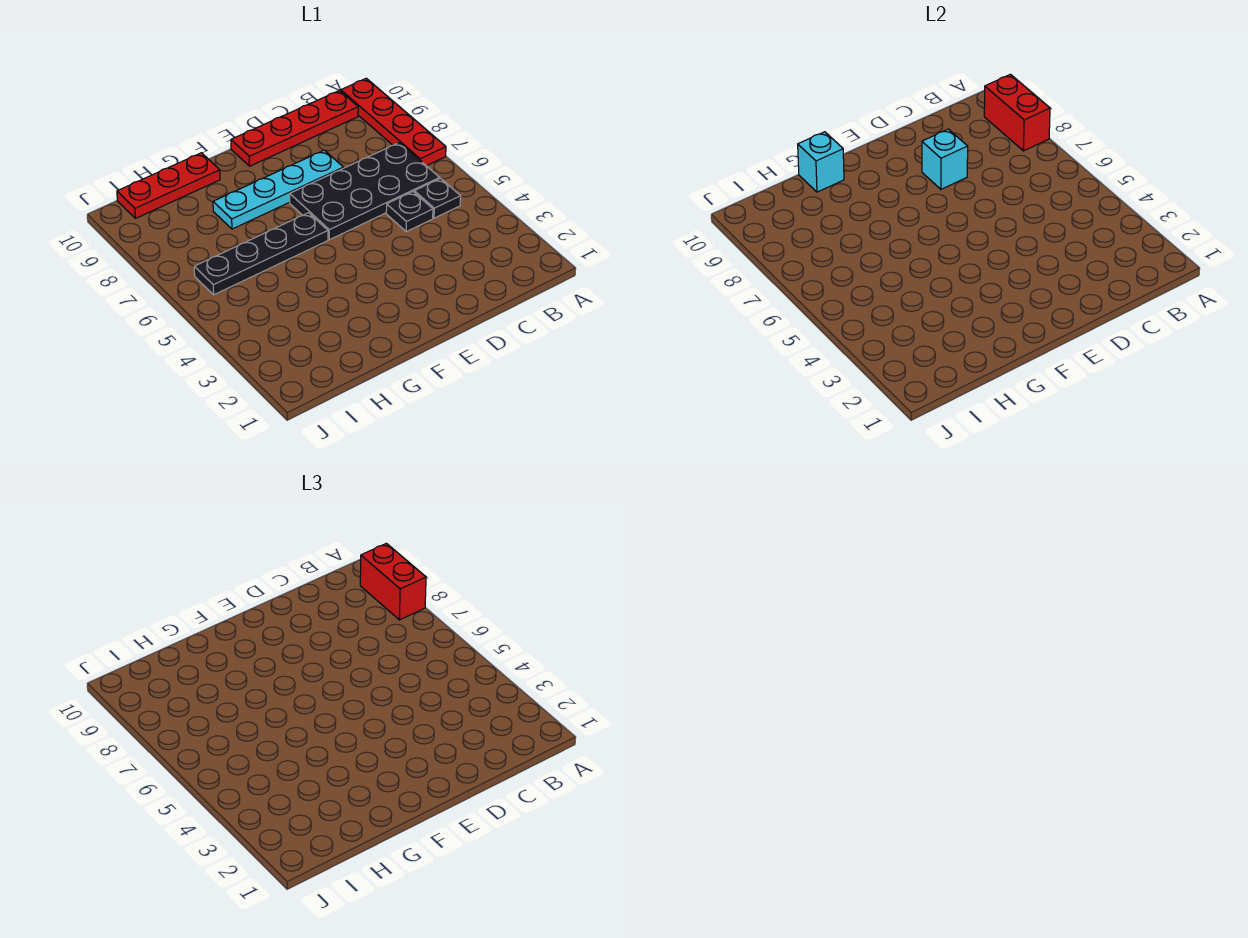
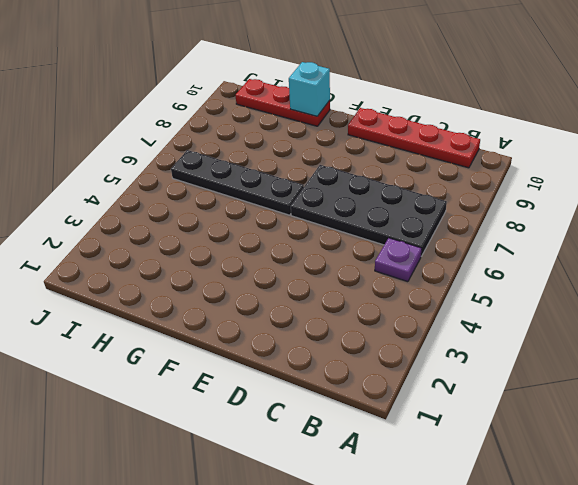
purple 1x1 plate [375,238,422,282] -> black 1x1 plate [414,178,461,218]
none -> red 1x4 plate [341,78,446,166]
none -> black 1x1 plate [386,192,433,232]
none -> cyan 1x4 plate [213,150,343,229]

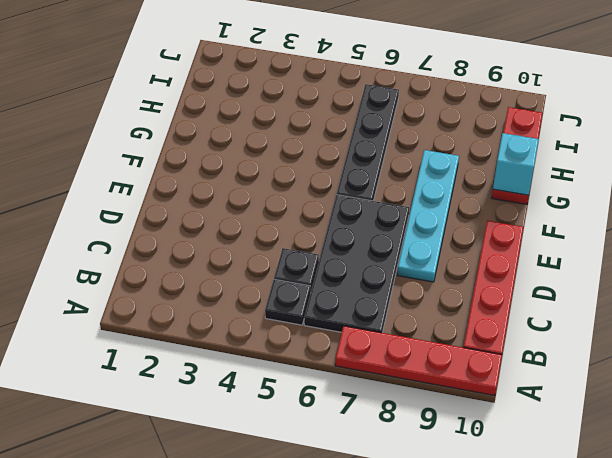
none -> red 1x2 brick [984,74,1050,151]
none -> cyan 1x1 brick [922,129,968,189]
none -> red 1x2 brick [360,543,426,620]

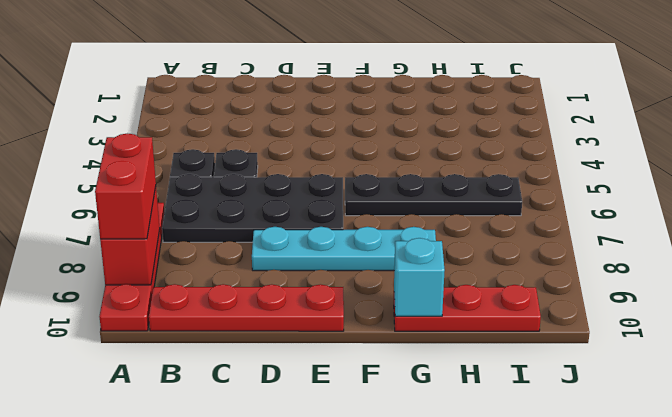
none -> cyan 1x1 brick [922,129,968,189]

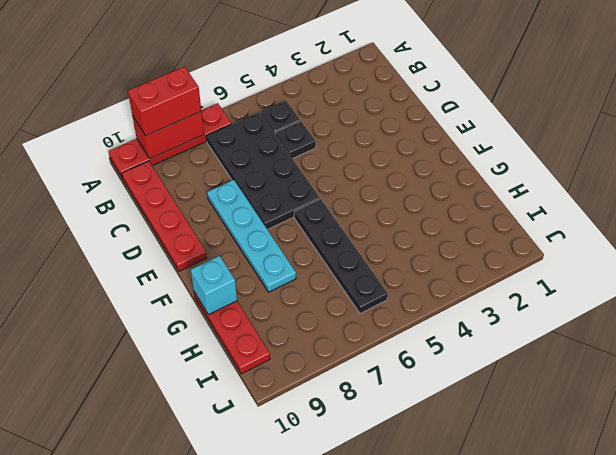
none -> cyan 1x1 brick [922,129,968,189]

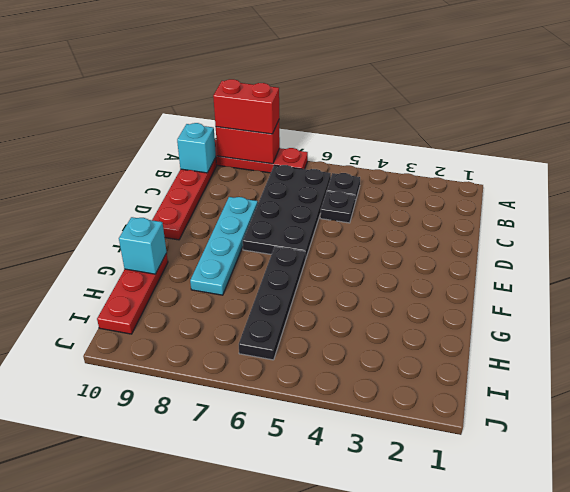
cyan 1x1 brick [177,123,216,173] -> cyan 1x1 brick moved to [922,129,968,189]

